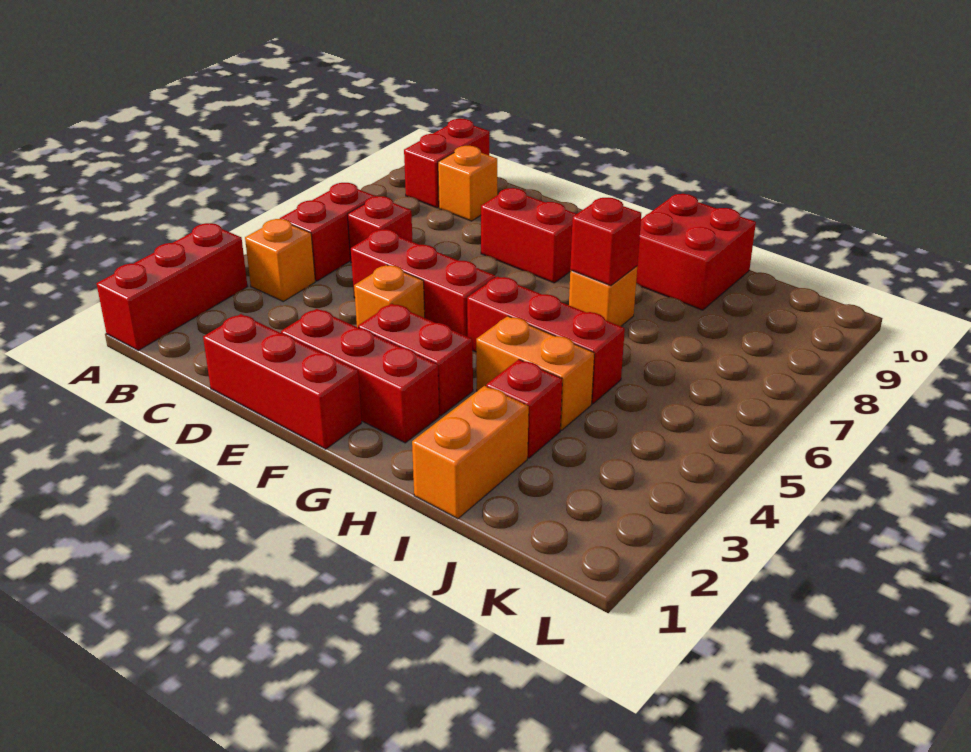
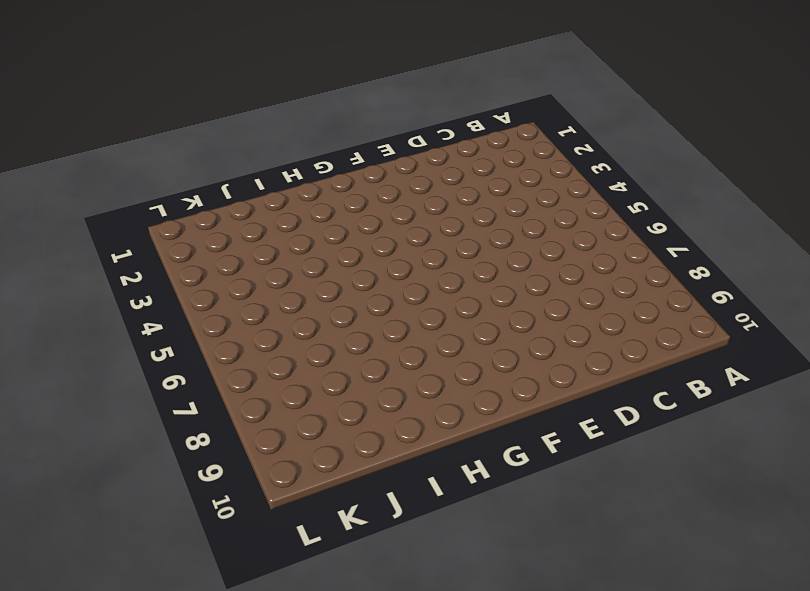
none -> red 1x3 brick [97,223,247,350]
none -> orange 1x1 brick [245,219,315,301]
none -> red 1x2 brick [280,183,375,281]

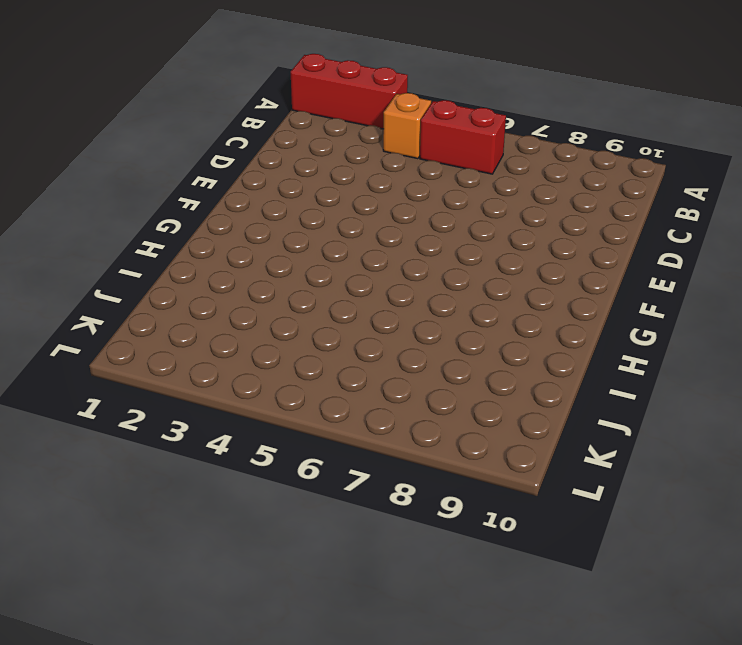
none -> red 1x2 brick [404,119,489,208]
none -> red 1x1 brick [347,196,412,263]
none -> orange 1x1 brick [438,146,497,221]

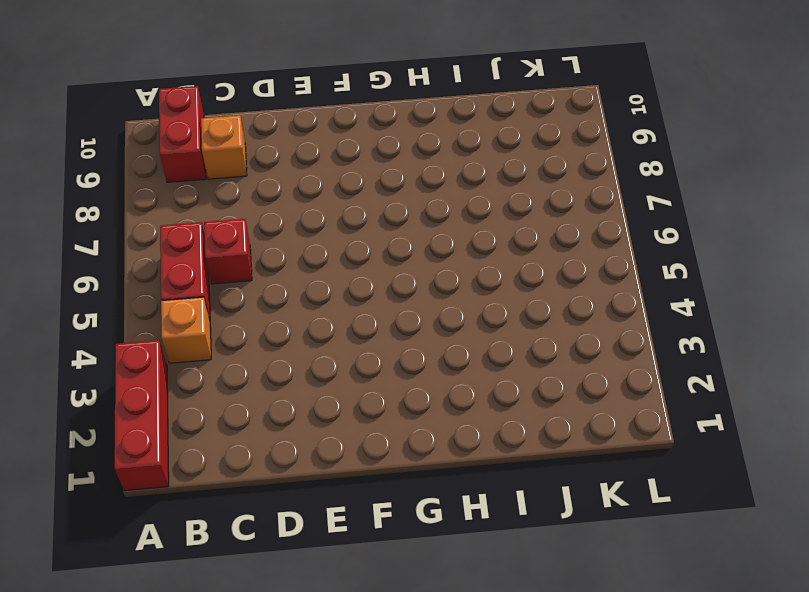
none -> red 1x3 brick [203,314,362,449]
none -> red 1x3 brick [351,229,496,337]
none -> red 1x3 brick [281,309,439,443]

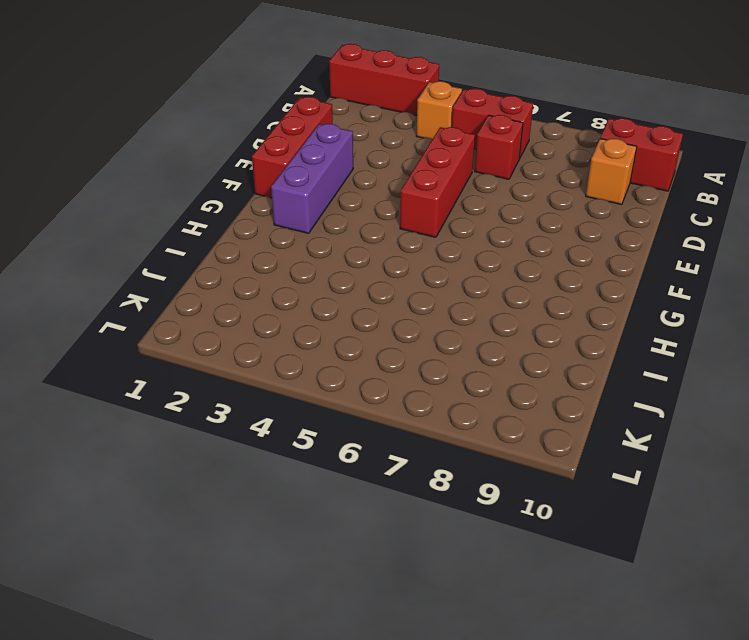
purple 1x3 brick [271,124,353,233] -> red 1x3 brick [281,309,439,443]
none -> orange 1x1 brick [354,265,425,327]
none -> red 1x2 brick [481,188,576,283]
none -> red 1x2 brick [358,304,473,416]

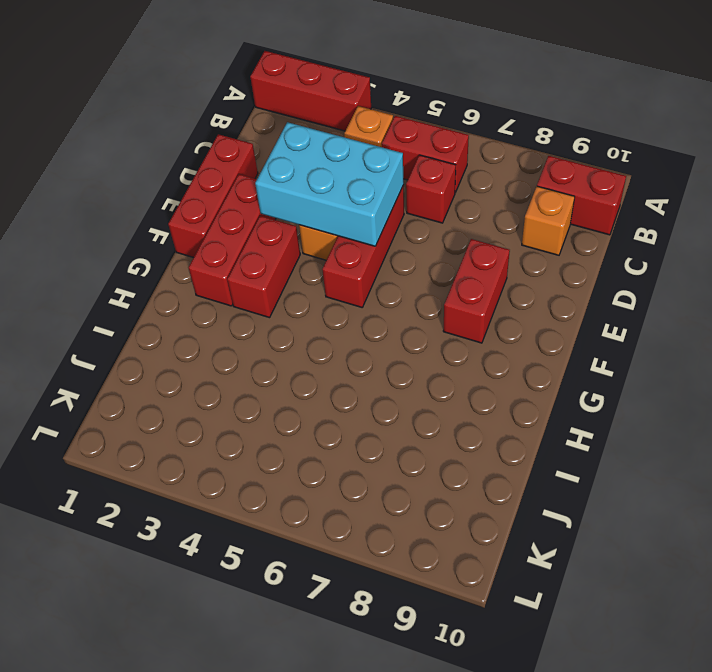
cyan 2x3 brick [255,122,404,246] -> none
none -> red 1x3 brick [467,276,625,404]
none -> orange 1x2 brick [476,316,594,430]
none -> orange 1x1 brick [569,266,637,326]

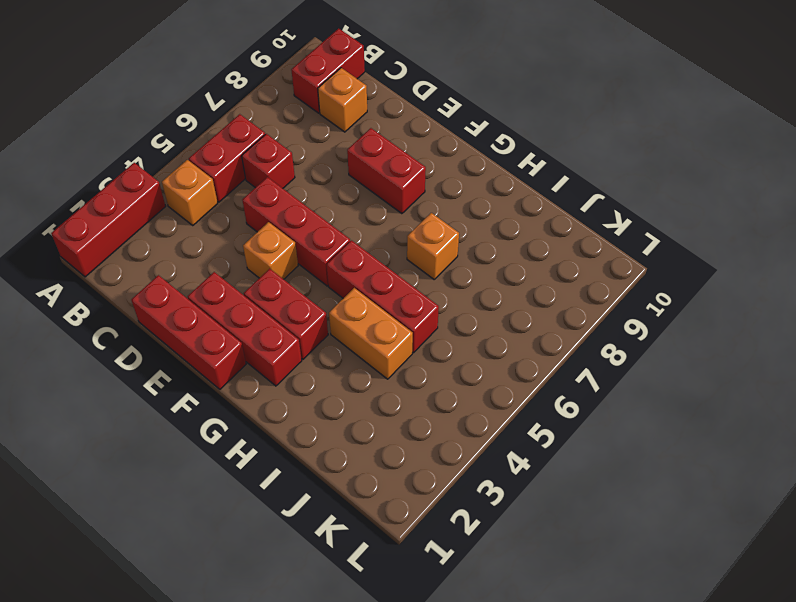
none -> red 2x2 brick [636,194,756,310]
none -> orange 1x2 brick [412,386,529,519]
none -> red 1x1 brick [486,360,562,458]

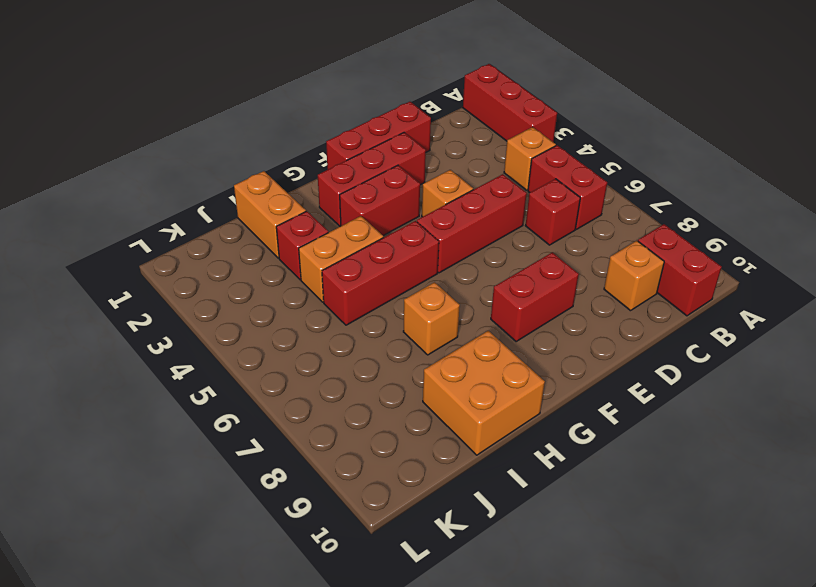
orange 2x2 brick [423,331,545,455] -> red 2x2 brick [636,194,756,310]
none -> red 1x1 brick [570,198,641,286]

